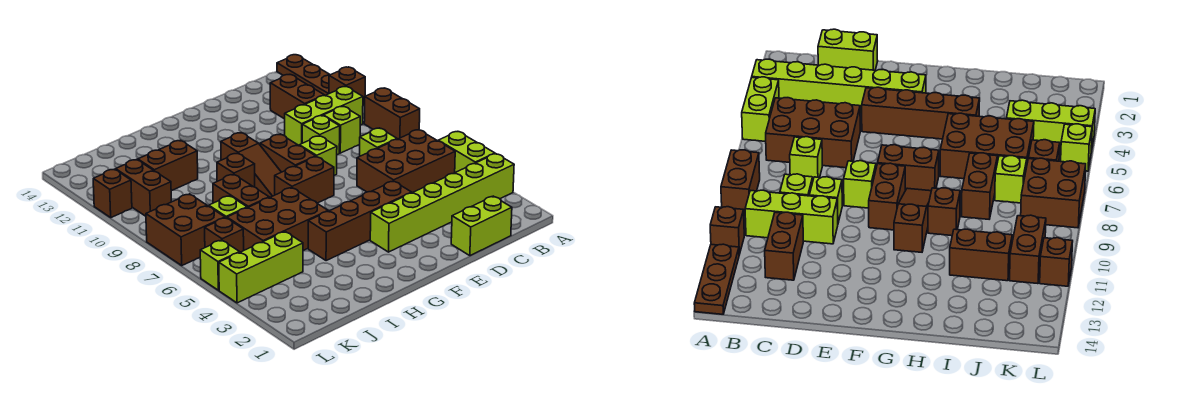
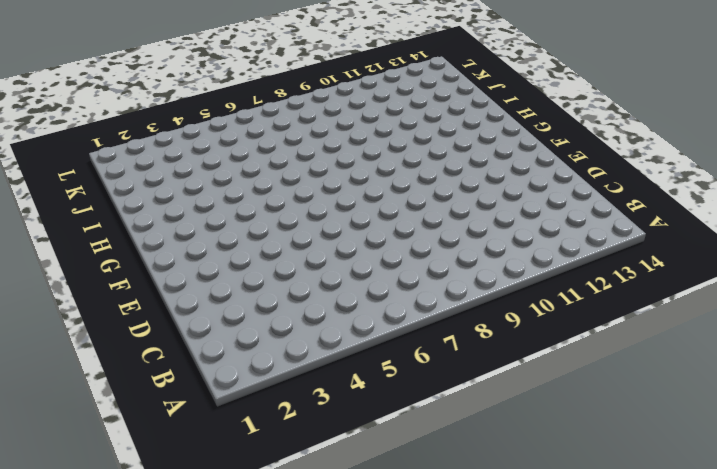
none -> lime 1x6 brick [370,154,514,252]
none -> lime 1x2 brick [438,132,495,172]
none -> brown 1x2 brick [364,88,420,139]

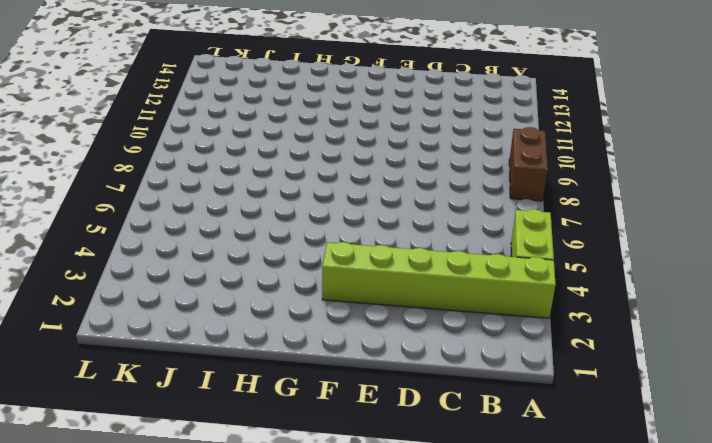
none -> brown 1x1 brick [329,67,365,105]
none -> brown 1x3 plate [277,55,330,96]
none -> brown 2x3 brick [357,130,455,193]

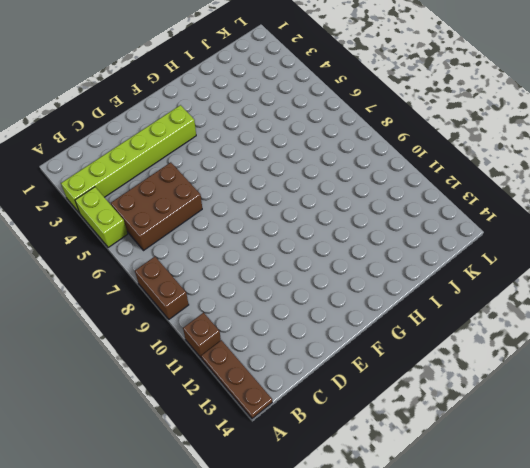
none -> lime 1x3 brick [285,87,363,145]
none -> lime 1x2 brick [451,196,512,256]
none -> lime 1x1 brick [360,128,397,156]

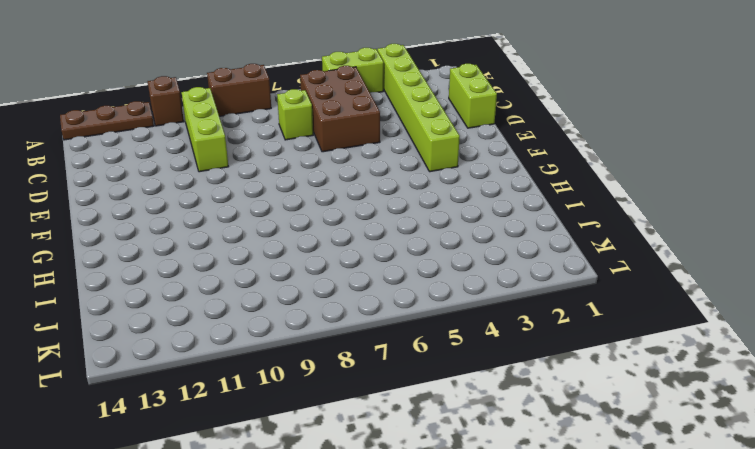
none -> lime 1x1 brick [323,106,360,153]
none -> brown 1x2 brick [270,75,324,119]
none -> lime 1x1 brick [302,115,340,155]

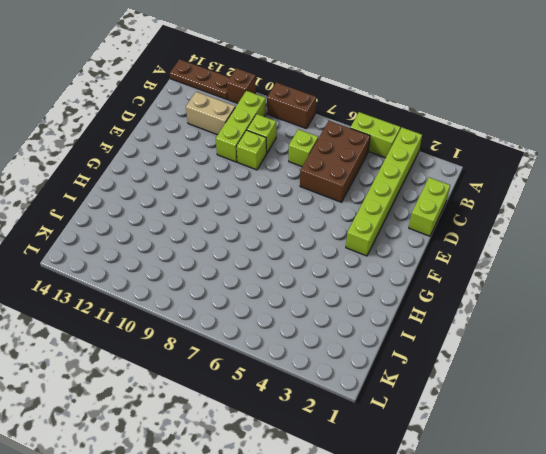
tan 1x2 brick [186,92,235,135] -> brown 1x2 brick [270,75,324,119]
none -> brown 1x4 brick [308,181,412,261]
none -> lime 1x1 brick [299,136,337,175]
none -> brown 1x2 brick [275,156,334,203]

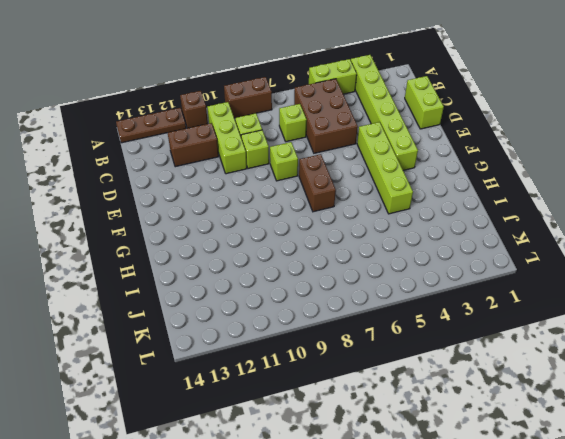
lime 1x4 brick [357,122,413,214] -> brown 1x4 brick [308,181,412,261]
none -> brown 1x2 brick [260,134,316,172]
none -> brown 1x3 slope [221,133,281,198]
none -> brown 2x3 brick [227,188,328,250]

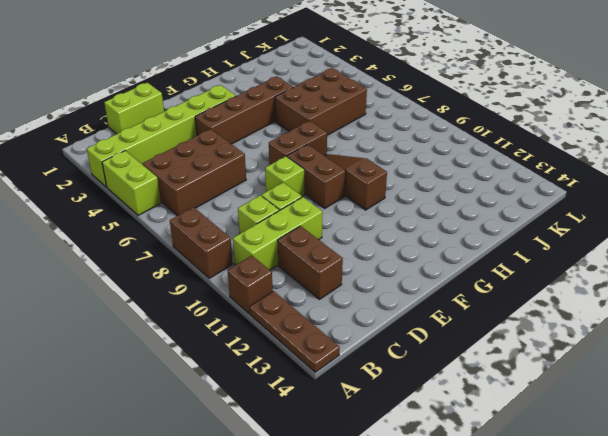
none -> lime 1x1 brick [360,128,397,156]
none -> brown 1x1 brick [217,153,255,187]
none -> brown 1x2 brick [213,174,269,208]

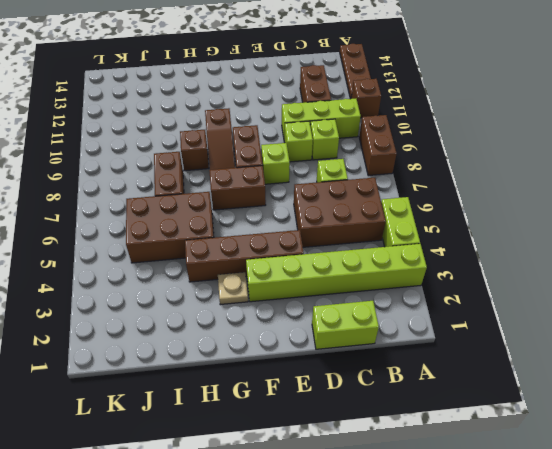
tan 1x1 plate [218,272,248,305] -> none
none -> brown 1x2 brick [138,140,198,191]
none -> lime 1x3 brick [219,232,303,303]
none -> lime 1x1 brick [209,196,247,218]

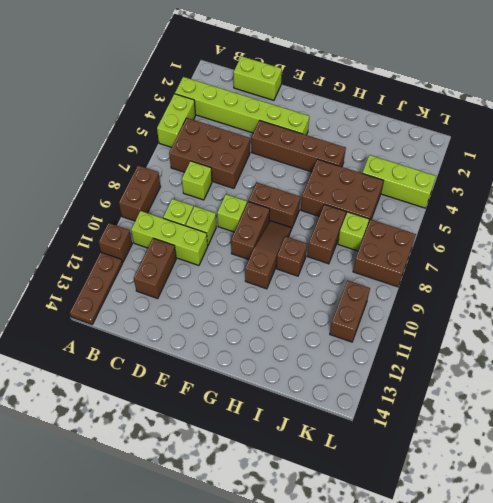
none -> brown 1x2 brick [138,140,198,191]
none -> brown 1x1 brick [205,218,244,252]
none -> lime 1x1 brick [200,240,240,290]

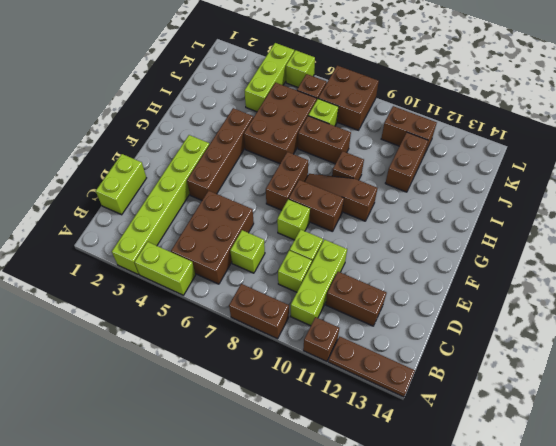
none -> brown 1x1 brick [93,169,132,217]

